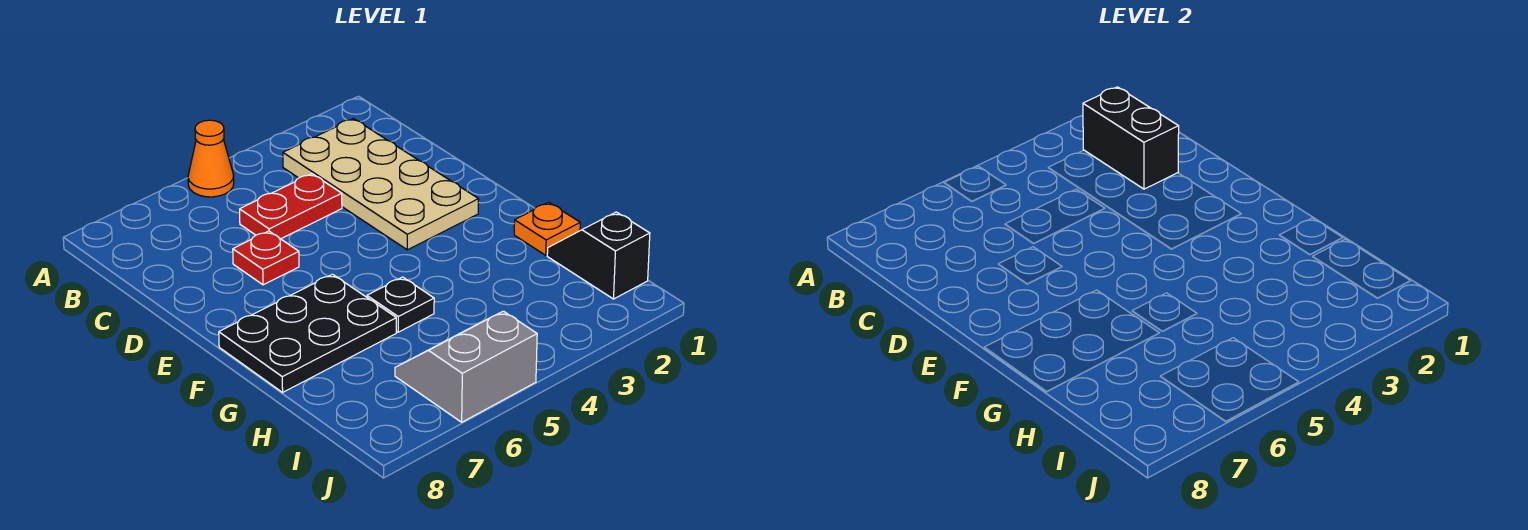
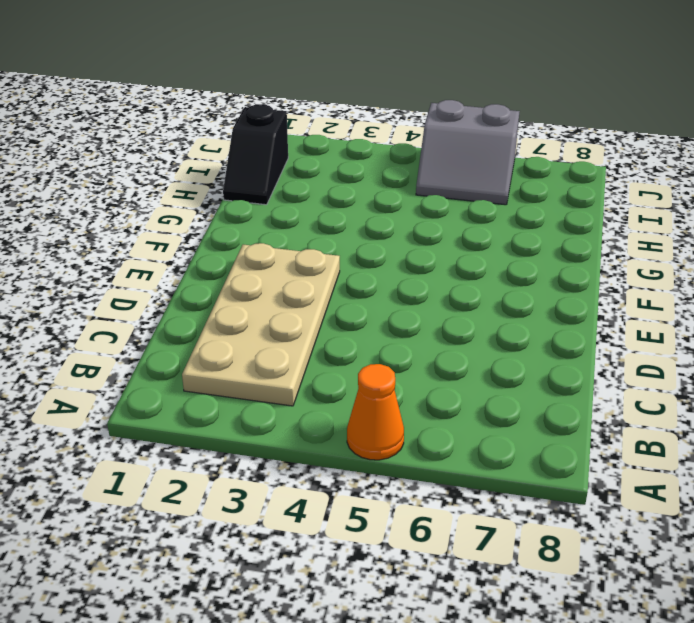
none -> red 1x2 plate [240,174,342,239]
none -> red 1x1 plate [233,231,299,285]

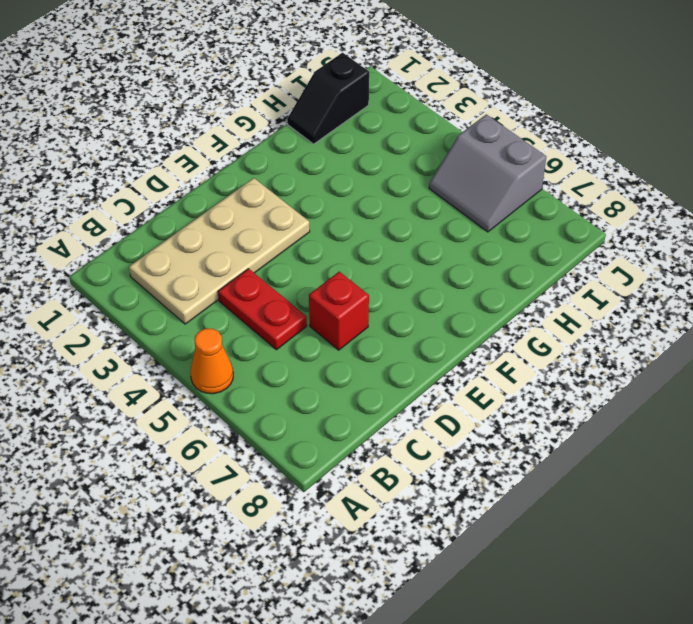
red 1x1 brick [309,272,369,350] -> red 1x1 plate [233,231,299,285]
none -> black 2x3 plate [219,274,396,392]
none -> orange 1x1 plate [514,202,580,255]

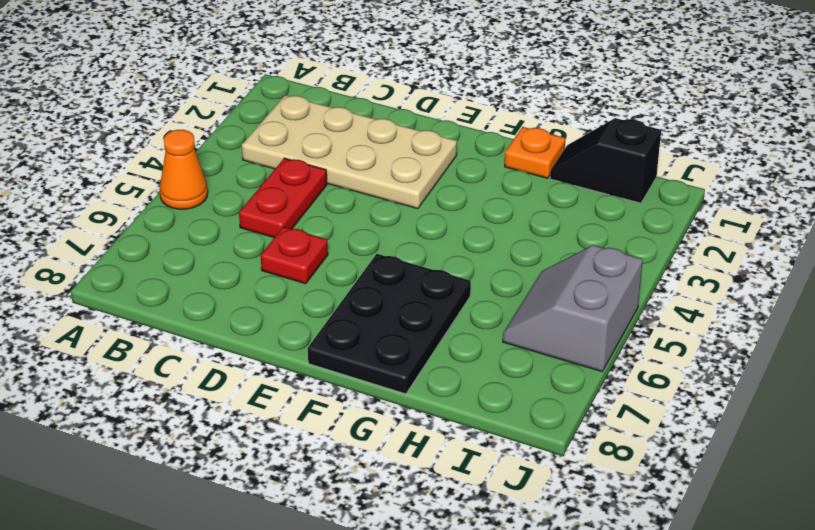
none -> black 1x1 plate [367,277,434,332]
none -> black 1x2 brick [1083,87,1179,189]

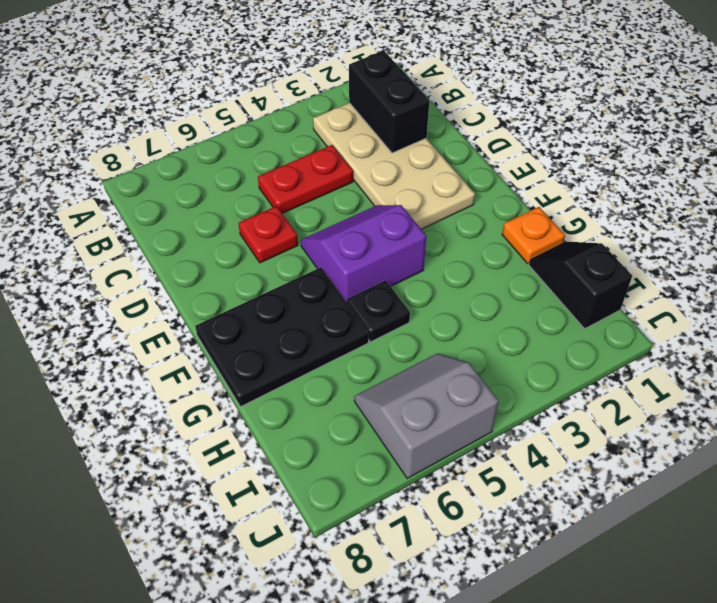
purple 2x2 slope [301,205,426,302] -> none
none -> orange 1x1 cone [188,120,234,197]

